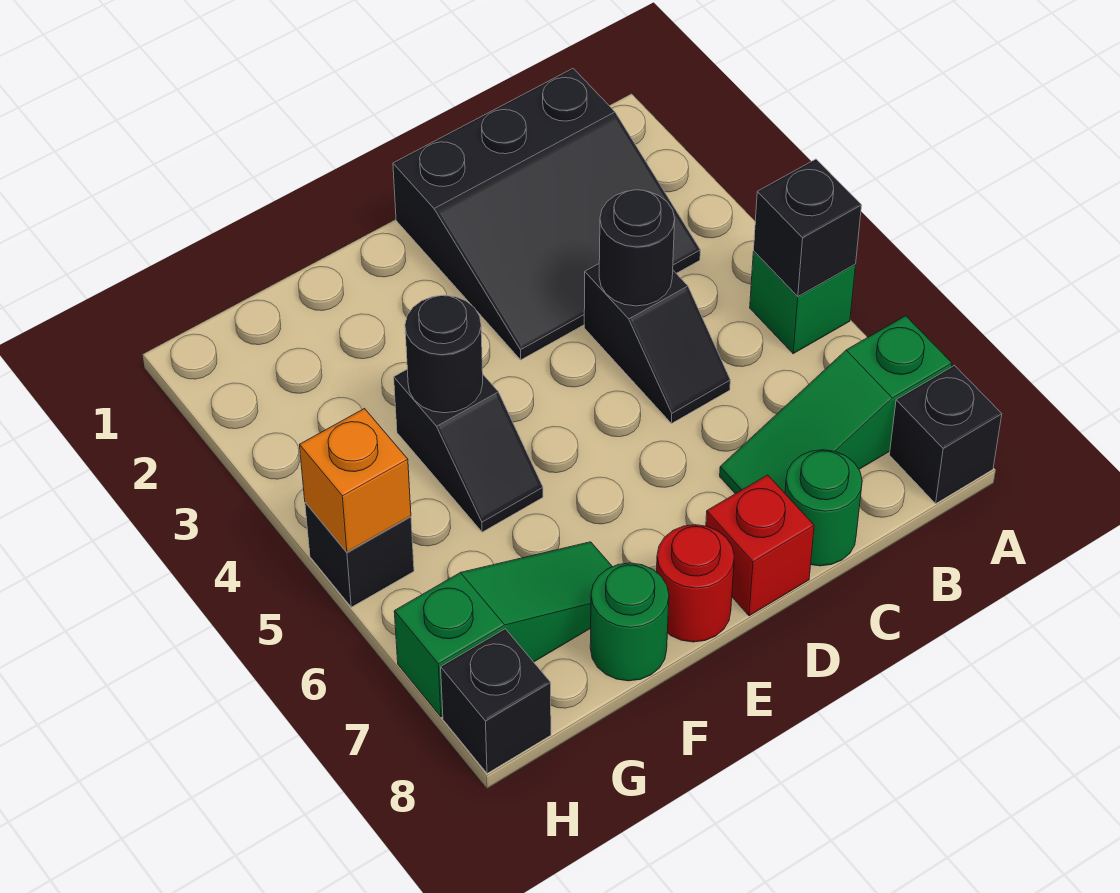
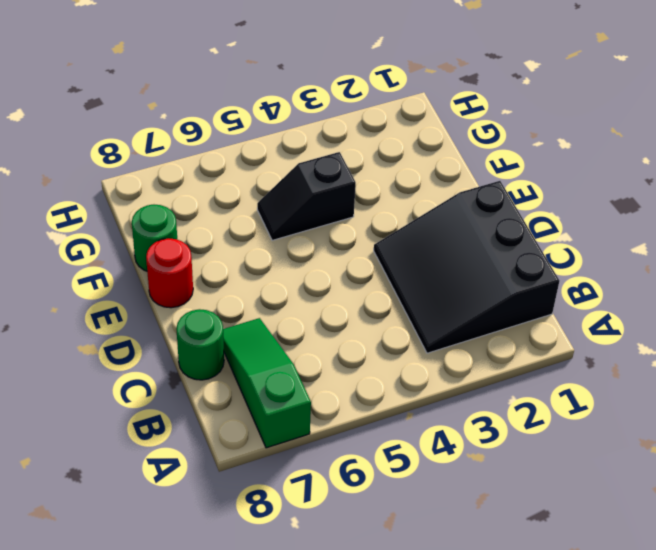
none -> green 1x1 brick [750,252,856,354]
none -> black 1x1 brick [890,366,1002,503]
none -> black 1x2 slope [584,264,730,423]

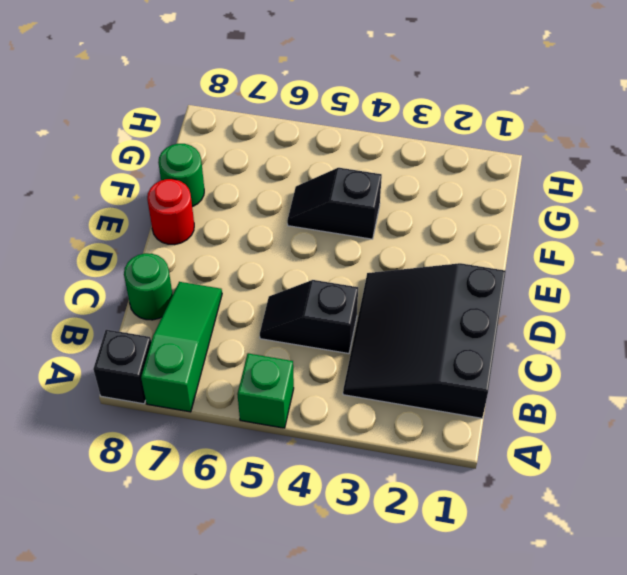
none -> red 1x1 brick [706,475,814,616]
none -> green 1x3 slope [394,542,612,717]
none -> black 1x1 brick [305,502,414,607]

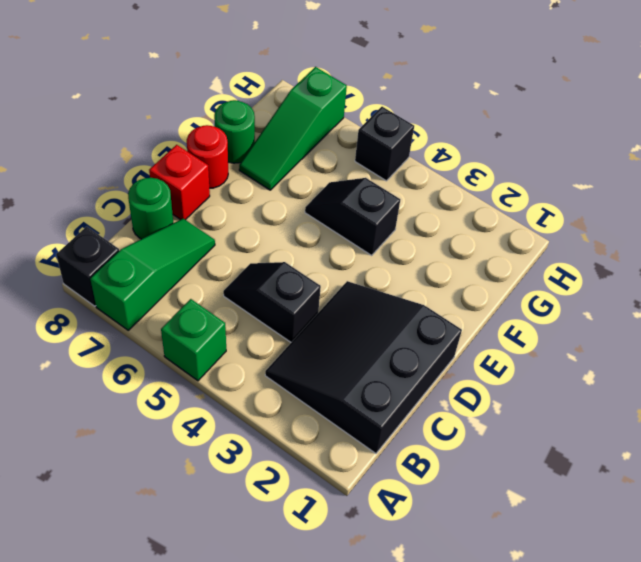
none -> black 1x1 brick [441,629,551,773]
none -> black 1x1 brick [754,159,862,296]
none -> black 1x1 round brick [599,190,675,306]

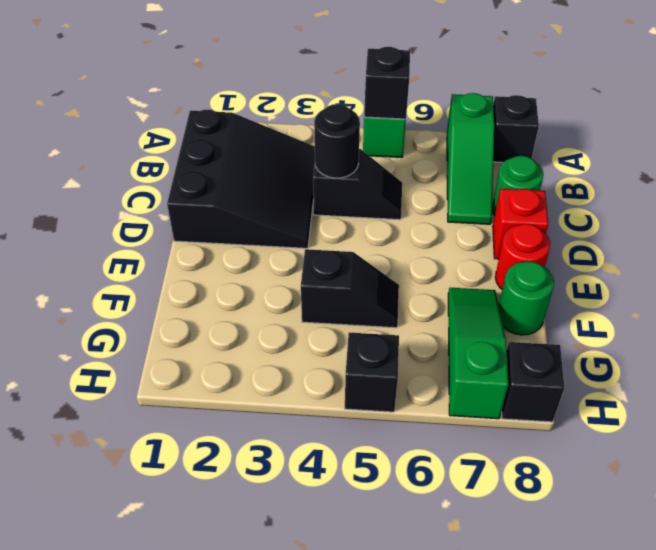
none -> black 1x1 round brick [405,295,483,413]
none -> orange 1x1 brick [300,409,411,552]

